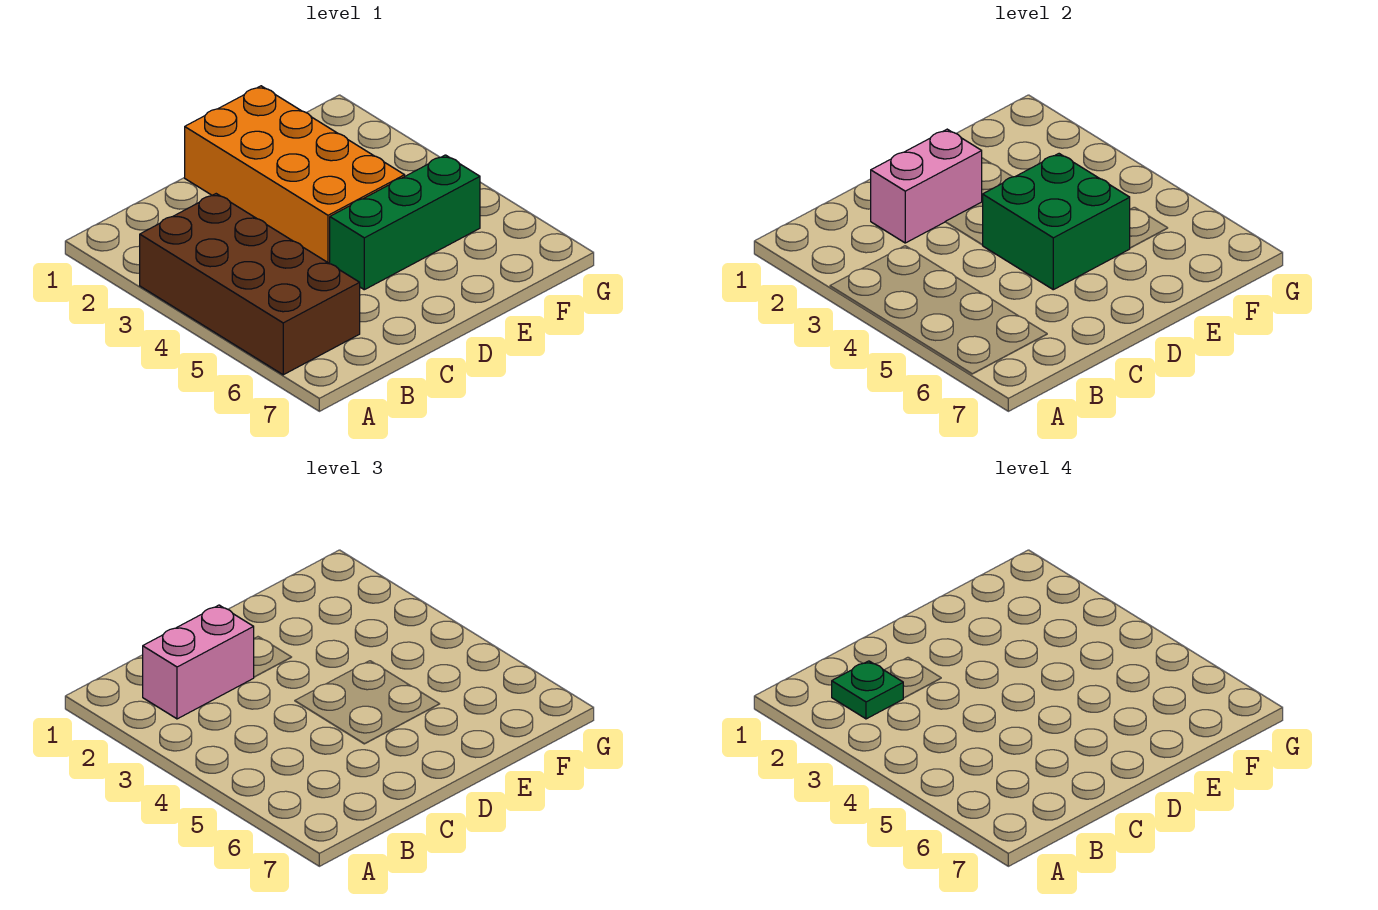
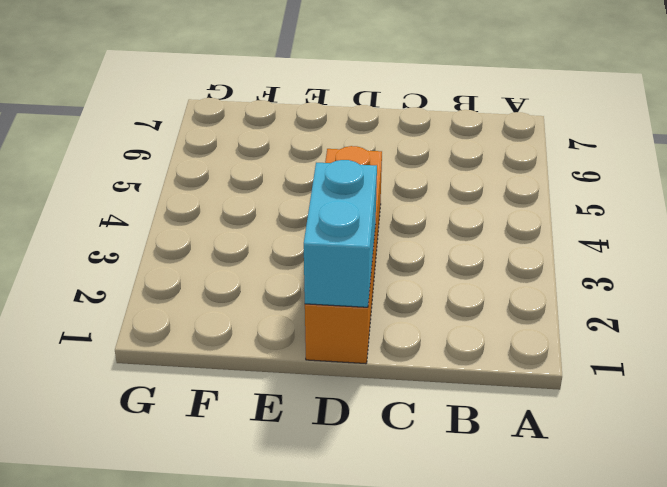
orange 1x4 brick [305,146,382,364] -> orange 2x4 brick [185,86,405,264]
cyan 1x2 brick [304,160,377,307] -> pink 1x2 brick [871,129,982,243]
none -> brown 2x4 brick [140,194,360,375]
none -> green 1x3 brick [330,155,480,290]

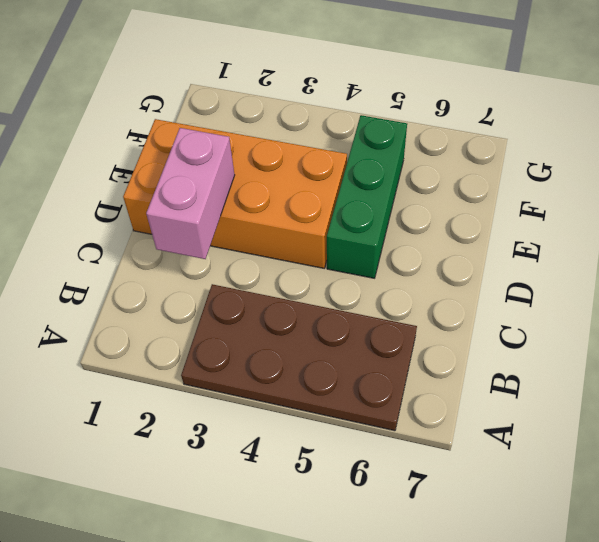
brown 2x4 plate [181,284,417,431] -> brown 2x4 brick [140,194,360,375]
none -> green 2x2 brick [983,154,1130,290]
none -> pink 1x2 brick [143,605,254,719]

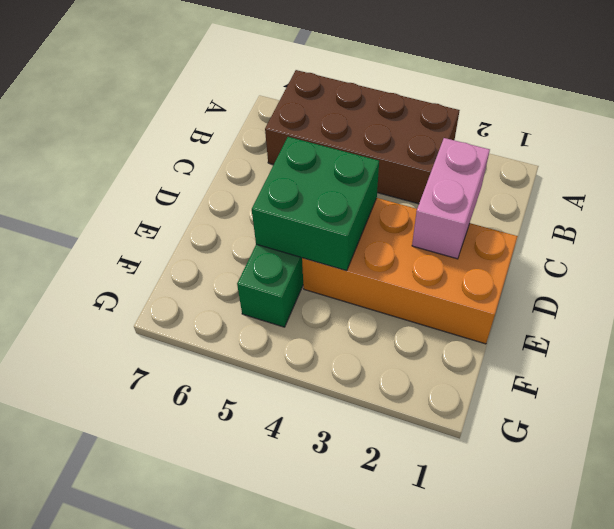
none -> pink 1x2 brick [143,605,254,719]
none -> green 1x1 plate [832,661,903,719]

